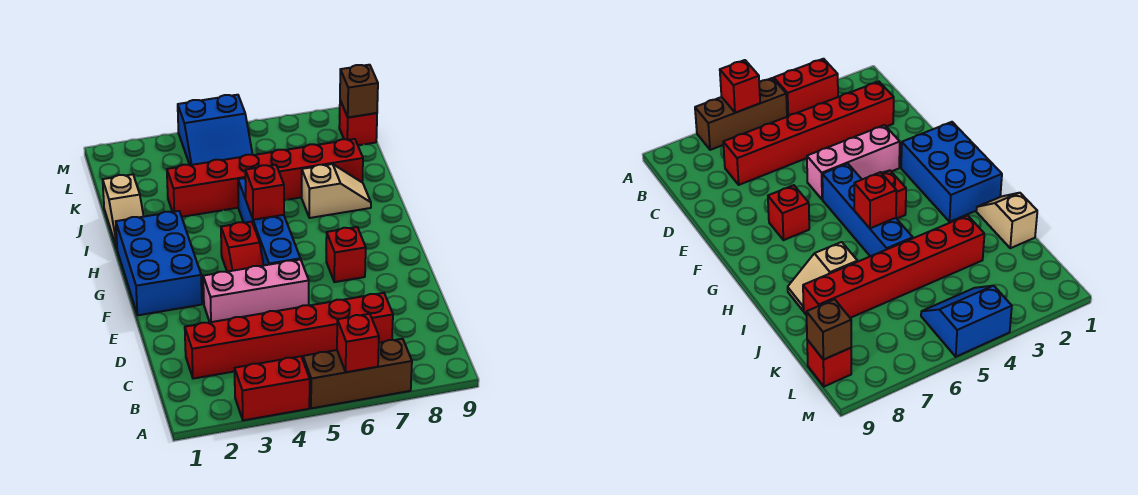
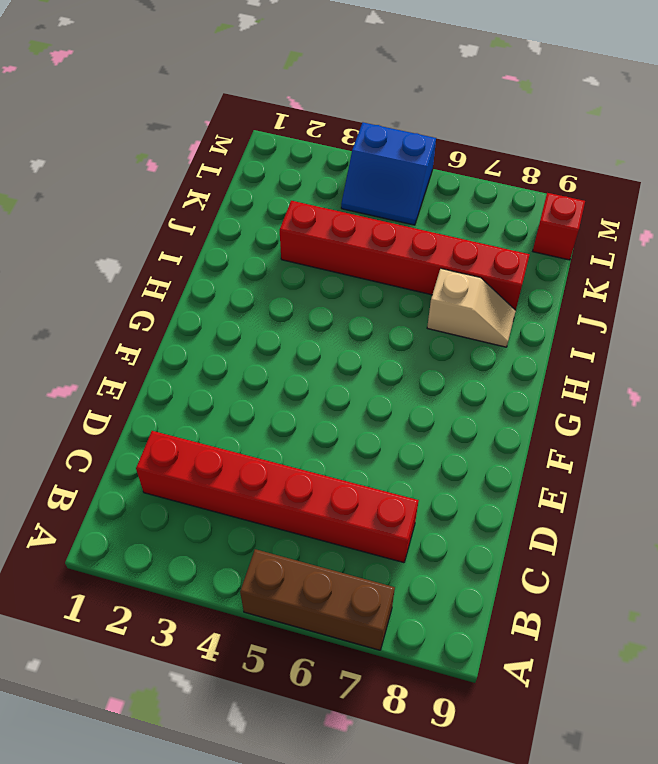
none -> red 1x2 brick [235,356,310,420]
none -> pink 1x3 brick [203,259,309,322]
none -> blue 2x3 brick [116,211,202,315]

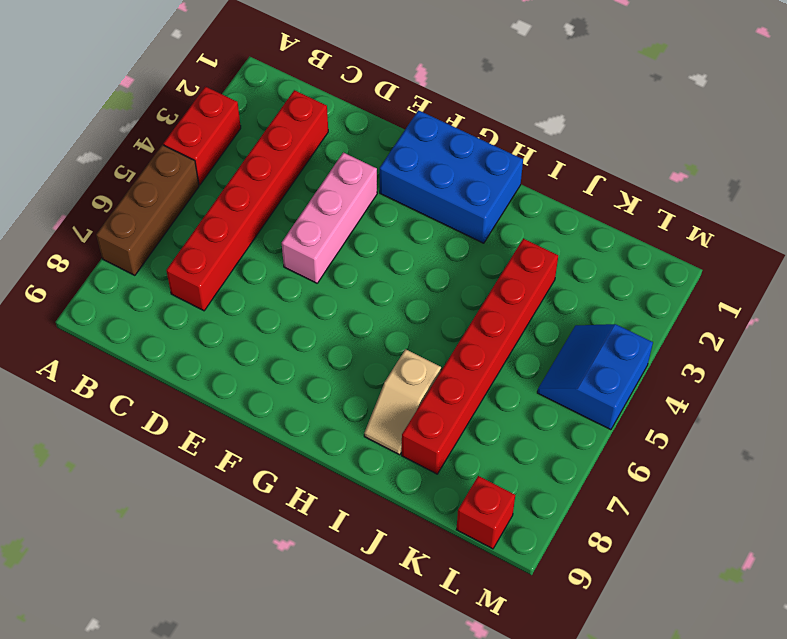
none -> red 1x2 slope [221,222,264,272]
none -> blue 1x4 brick [238,178,300,265]
none -> red 1x1 brick [326,227,366,282]

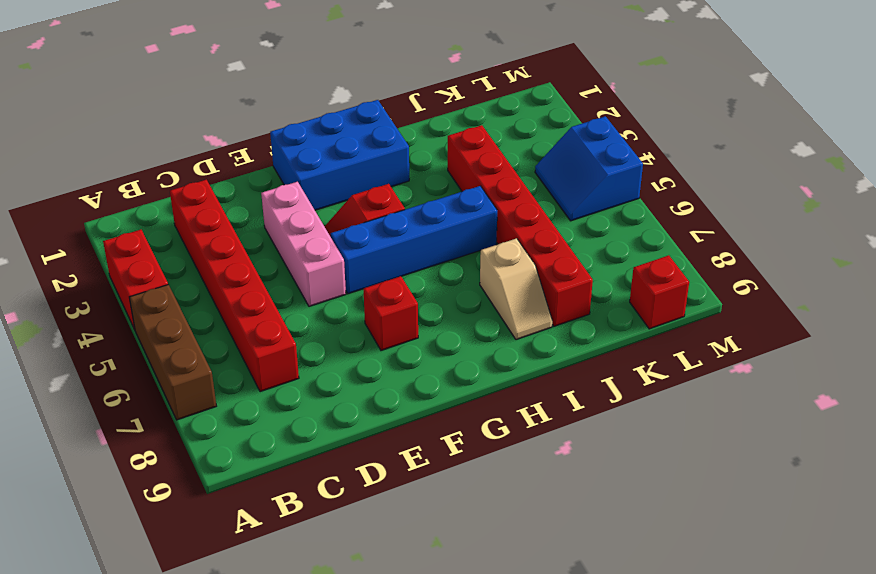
none -> tan 1x2 slope [103,174,144,248]
none -> red 1x1 brick [337,314,379,372]
none -> red 1x1 brick [245,165,284,220]

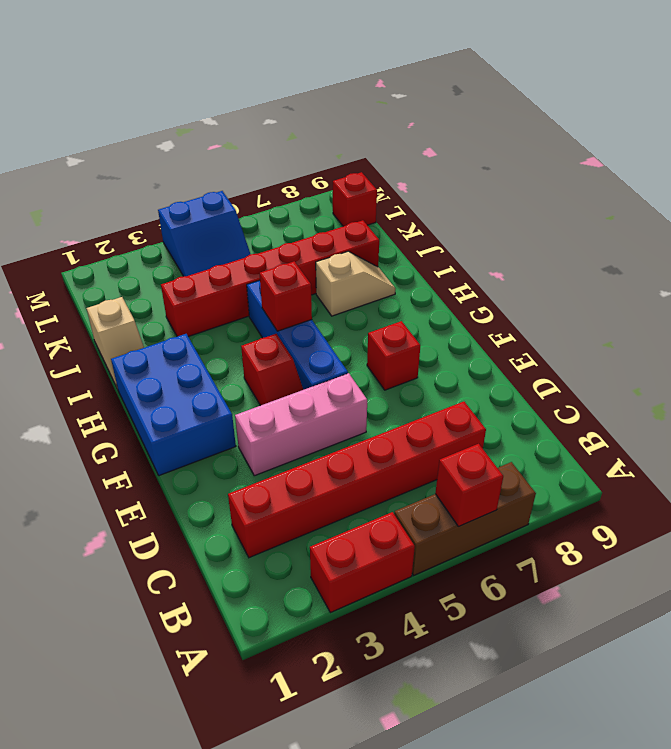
none -> brown 1x1 brick [340,65,378,117]

